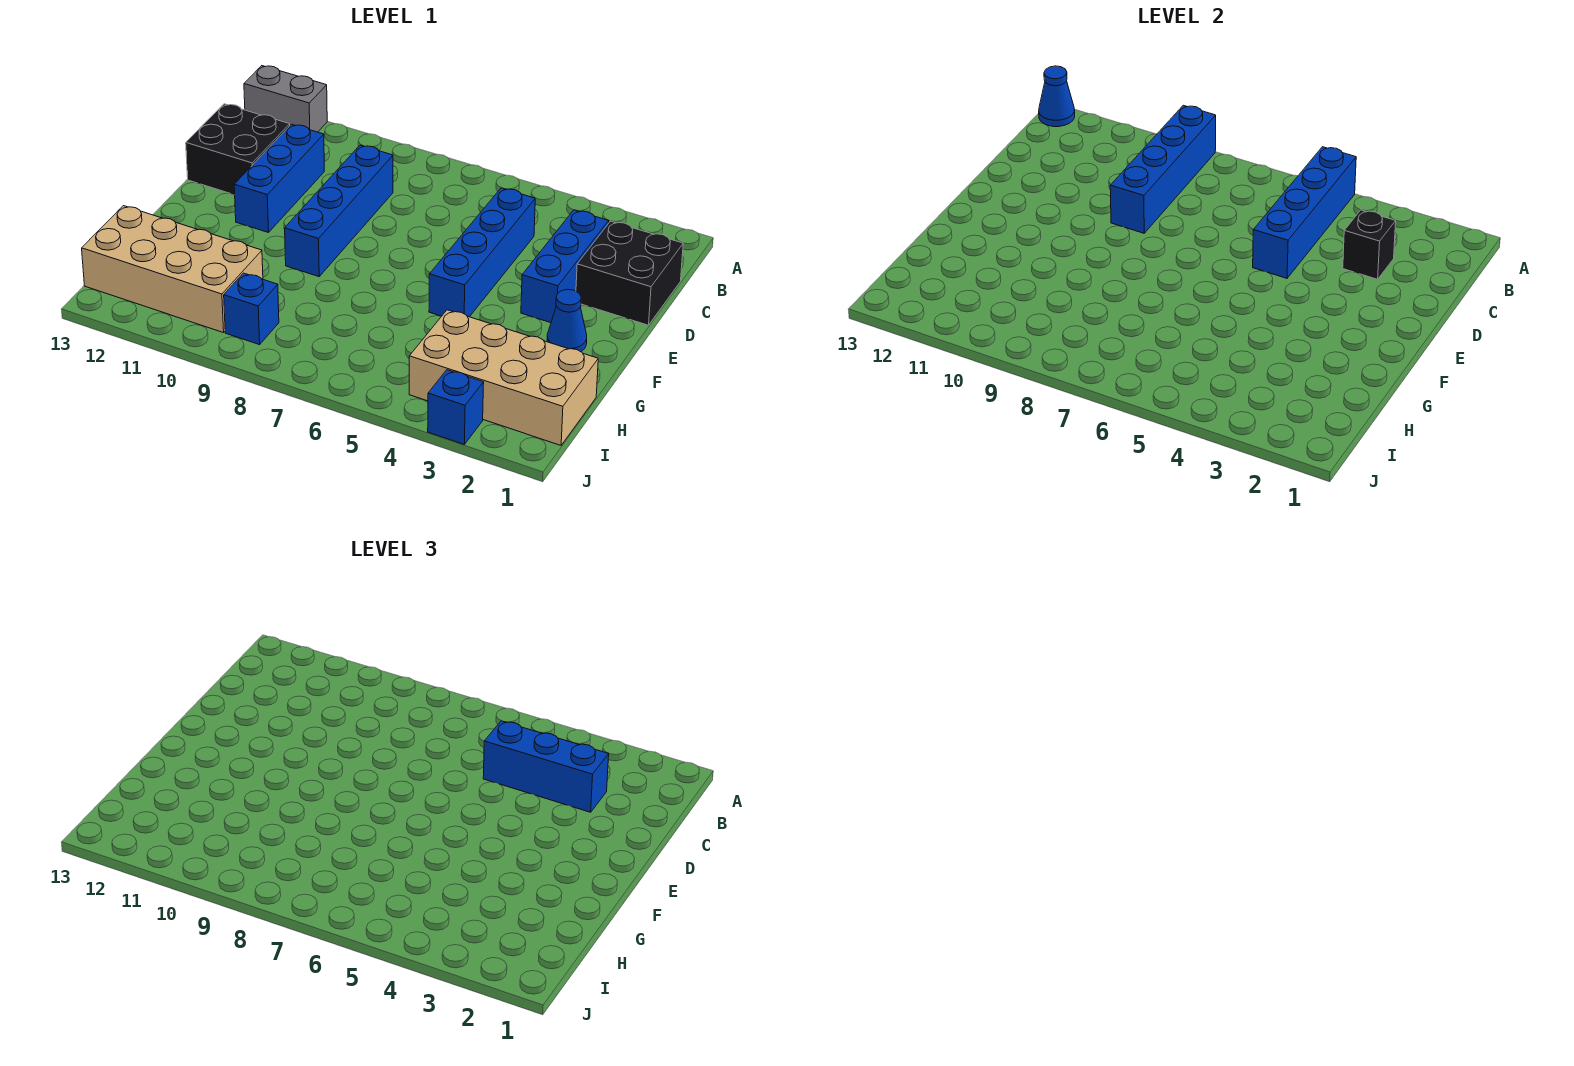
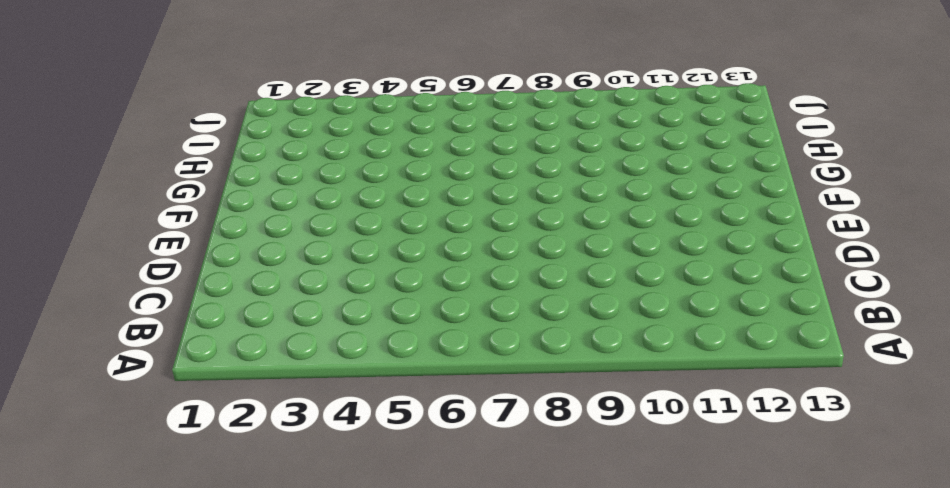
none -> grey 1x2 brick [244,66,327,132]
none -> black 2x2 brick [576,221,683,325]
none -> blue 1x3 brick [521,210,609,323]

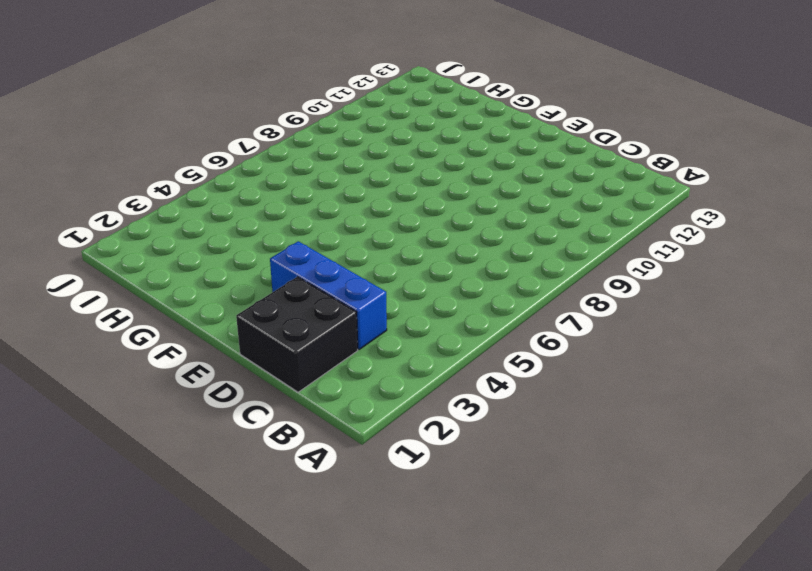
none -> grey 1x2 brick [244,66,327,132]
none -> blue 1x4 brick [429,188,535,317]
none -> blue 1x4 brick [285,145,393,277]

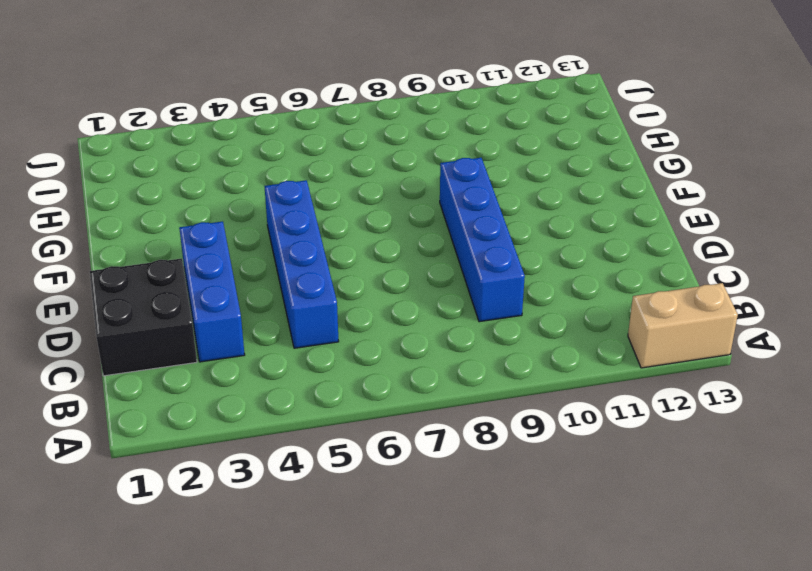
tan 1x2 brick [628,283,738,368] -> grey 1x2 brick [244,66,327,132]
none -> blue 1x3 brick [234,124,324,233]
none -> black 2x2 brick [186,104,290,195]
none -> blue 1x1 cone [547,290,587,352]

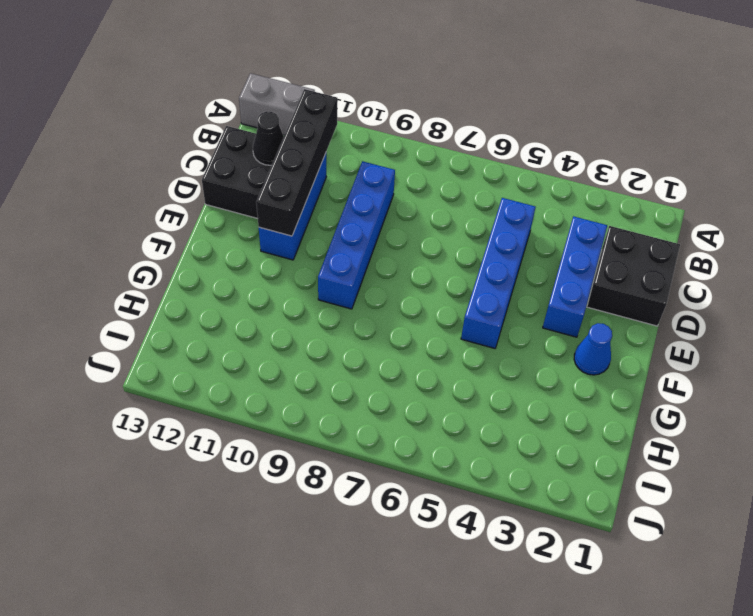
black 1x4 brick [256,89,337,236] -> none
black 1x1 cone [253,111,284,165] -> none
none -> tan 2x4 brick [409,310,598,445]
none -> tan 2x4 brick [82,206,263,333]
none -> blue 1x1 brick [224,273,279,345]

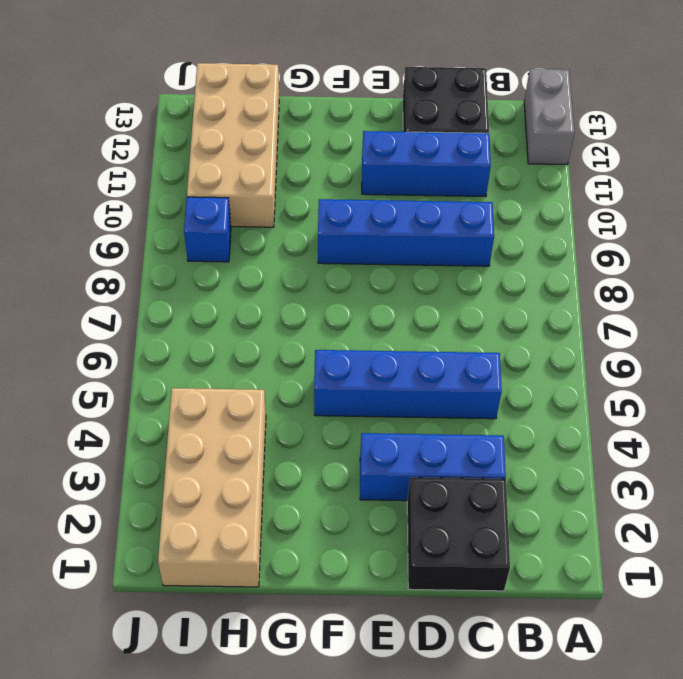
none -> blue 1x1 cone [547,290,587,352]
none -> blue 1x1 brick [428,370,484,444]
none -> blue 1x4 brick [1253,147,1356,278]

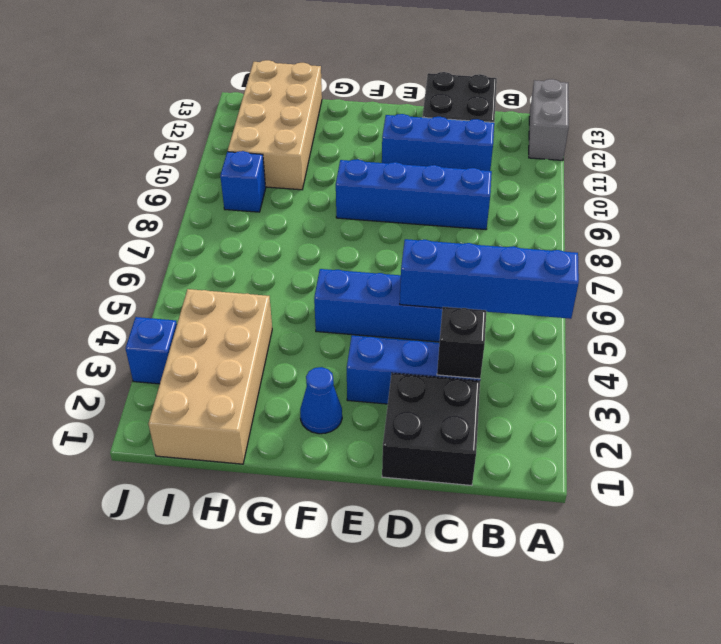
none -> blue 1x4 brick [1110,105,1216,233]
none -> blue 1x1 cone [1039,66,1075,127]
none -> blue 1x3 brick [483,721,609,812]

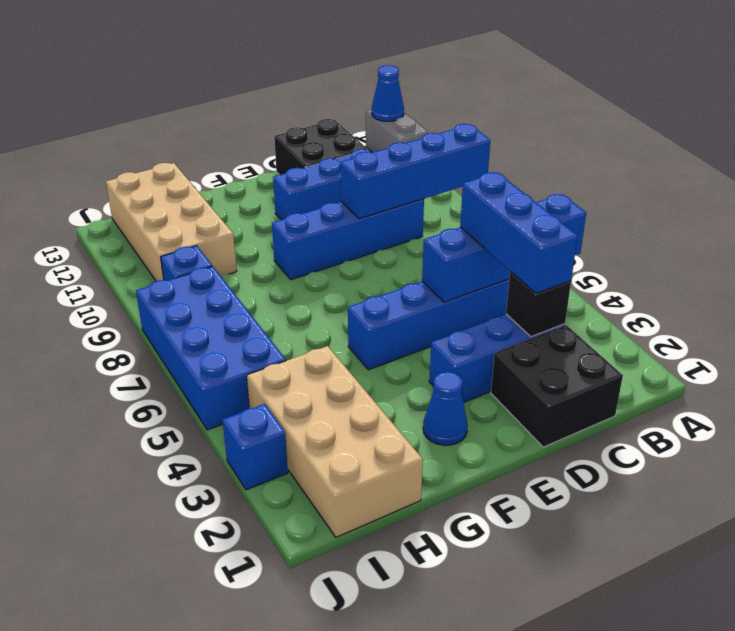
blue 2x4 brick [136,266,286,430] -> none

